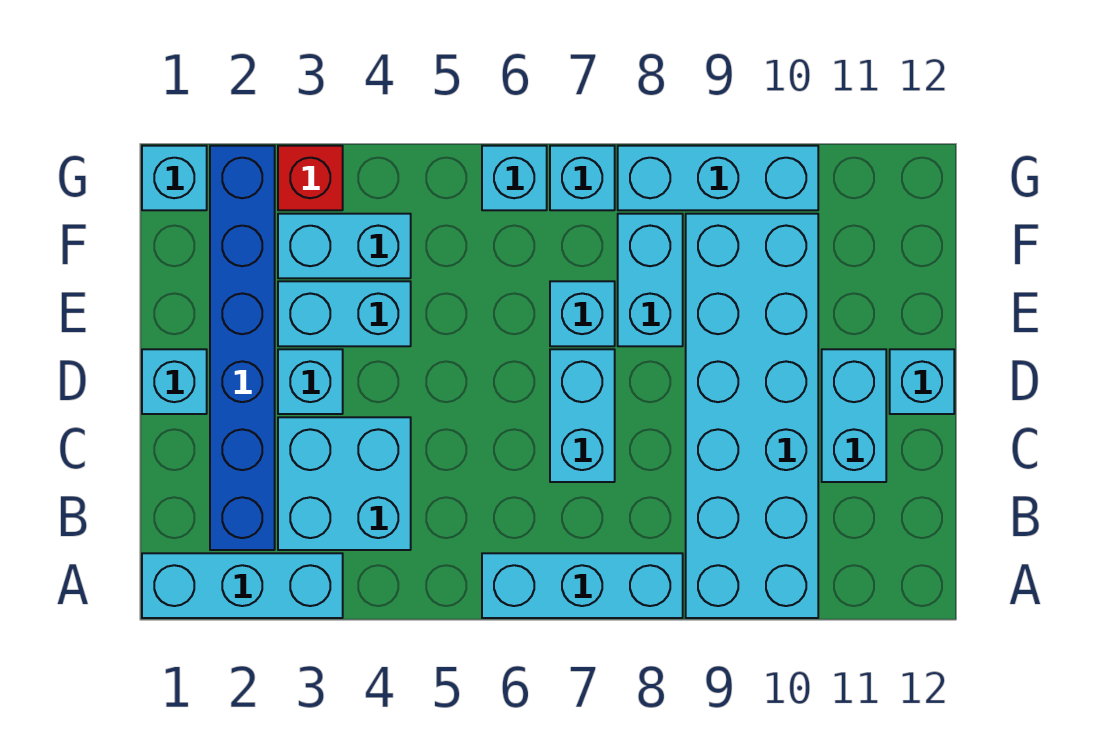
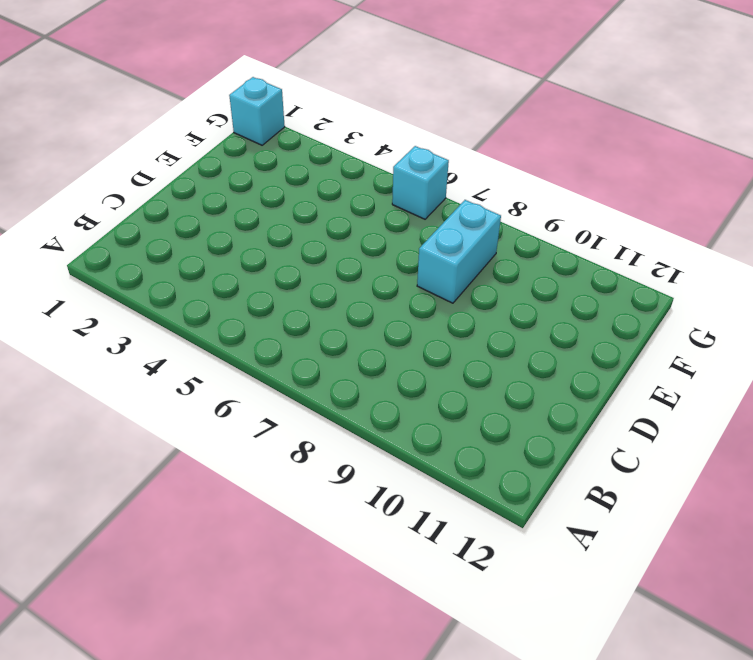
none -> cyan 1x3 brick [142,553,343,618]
none -> cyan 1x3 brick [482,553,683,618]
none -> cyan 2x6 brick [686,214,818,618]

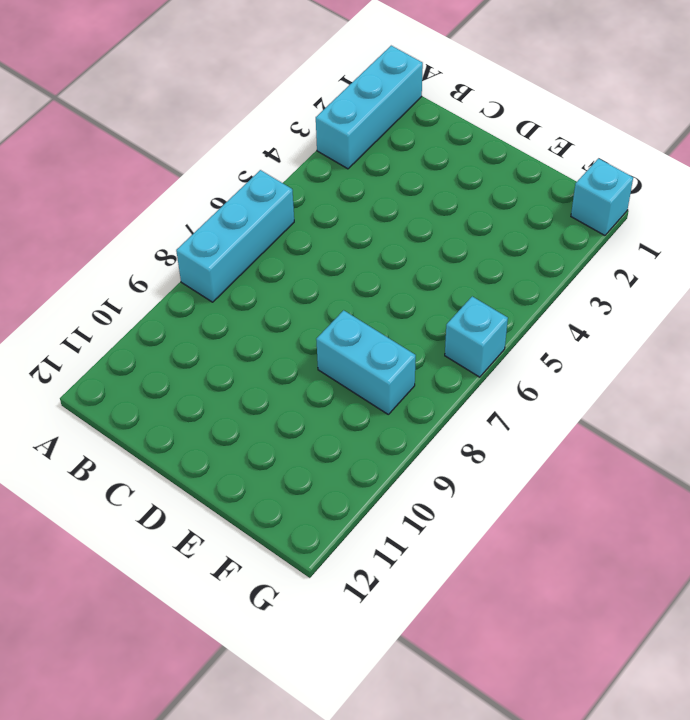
none -> cyan 2x6 brick [686,214,818,618]
none -> blue 1x6 brick [210,146,275,550]
none -> cyan 2x2 brick [278,417,411,550]

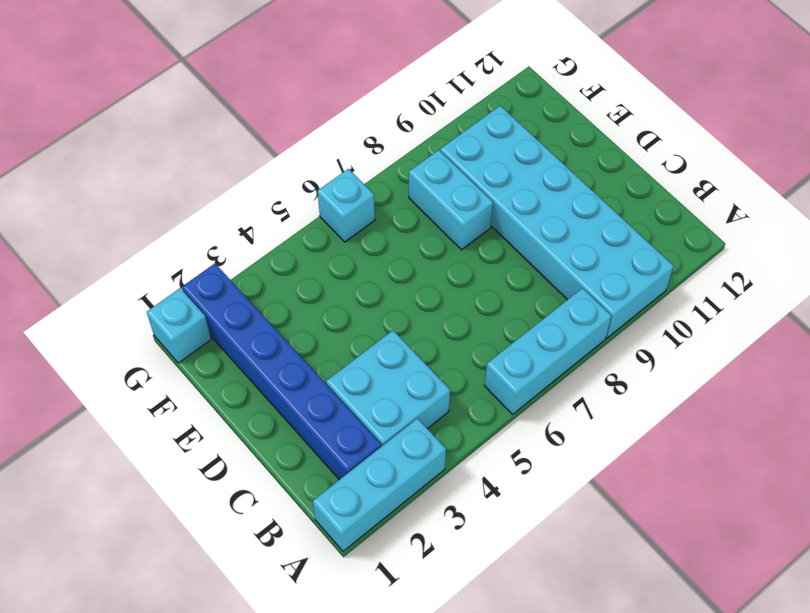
none -> cyan 1x2 brick [550,349,615,482]
none -> cyan 1x2 brick [822,349,886,482]
none -> cyan 1x1 brick [142,349,207,414]

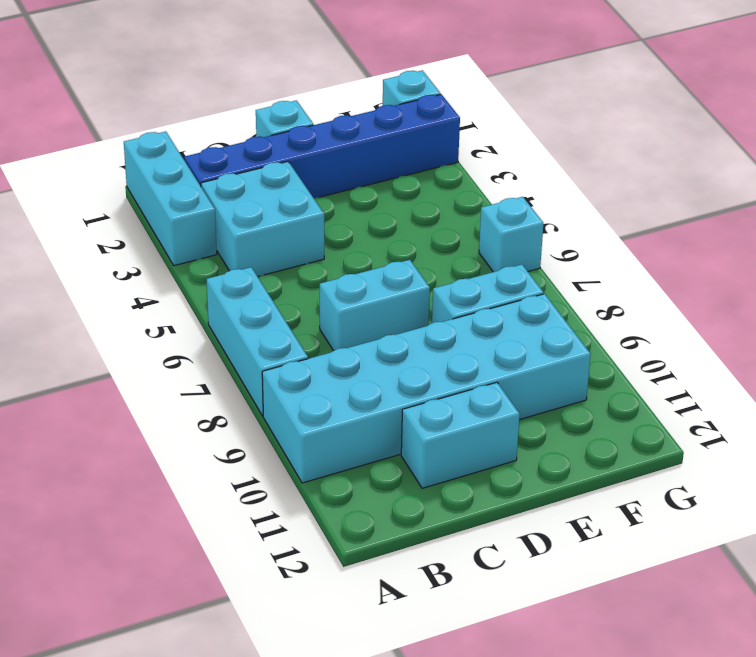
none -> cyan 1x1 brick [278,349,343,414]
none -> cyan 1x1 brick [890,349,954,414]
none -> cyan 1x2 brick [278,281,411,346]

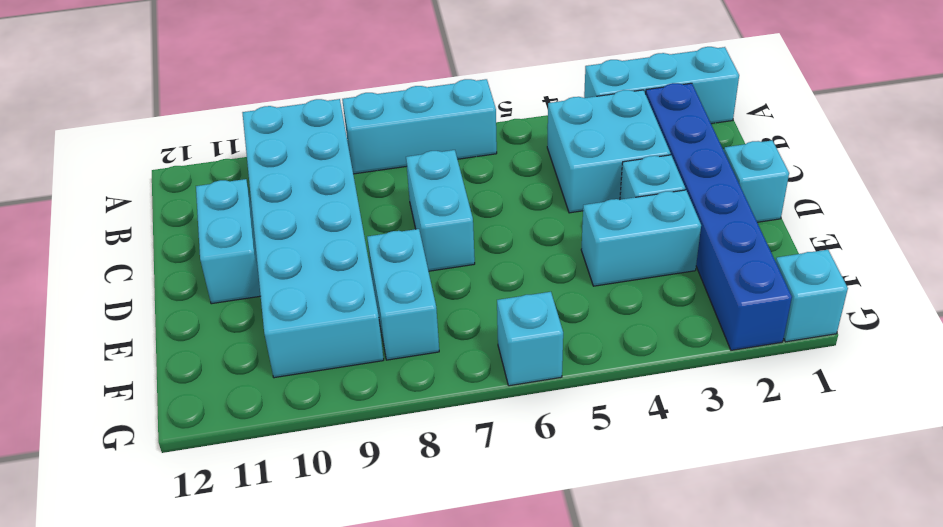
none -> cyan 1x1 brick [890,349,954,414]
none -> cyan 1x1 brick [550,281,615,346]
none -> cyan 1x2 brick [278,214,411,278]

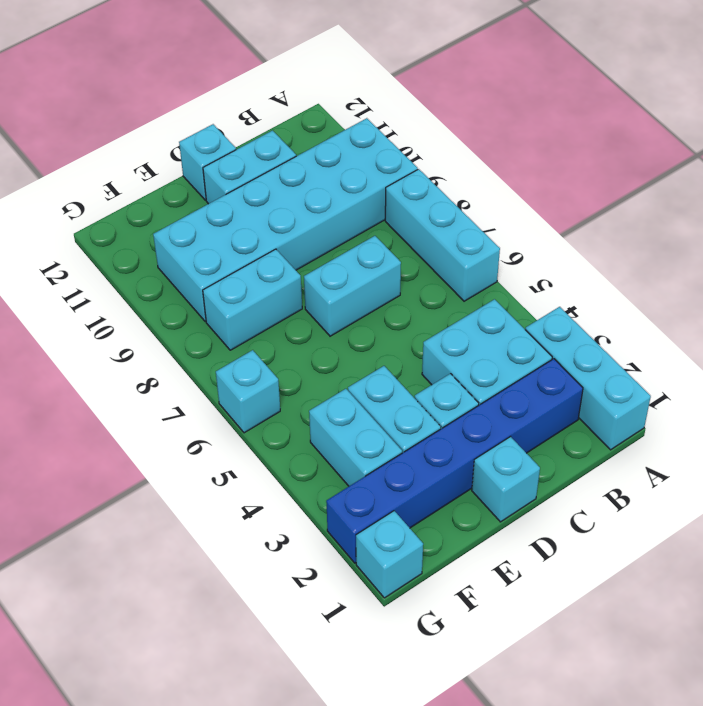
none -> cyan 1x1 brick [550,281,615,346]
none -> red 1x1 brick [278,146,343,210]
none -> cyan 1x1 brick [550,146,615,210]

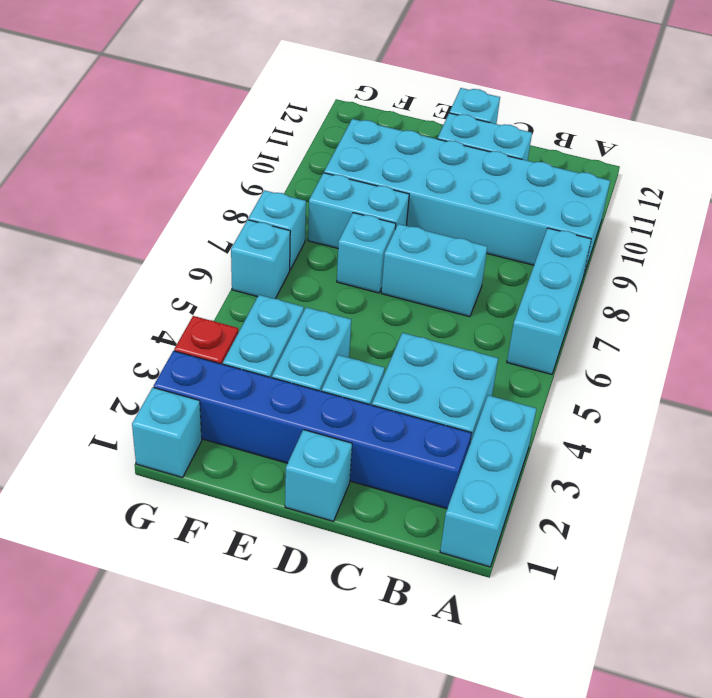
none -> cyan 1x3 brick [618,146,818,210]

